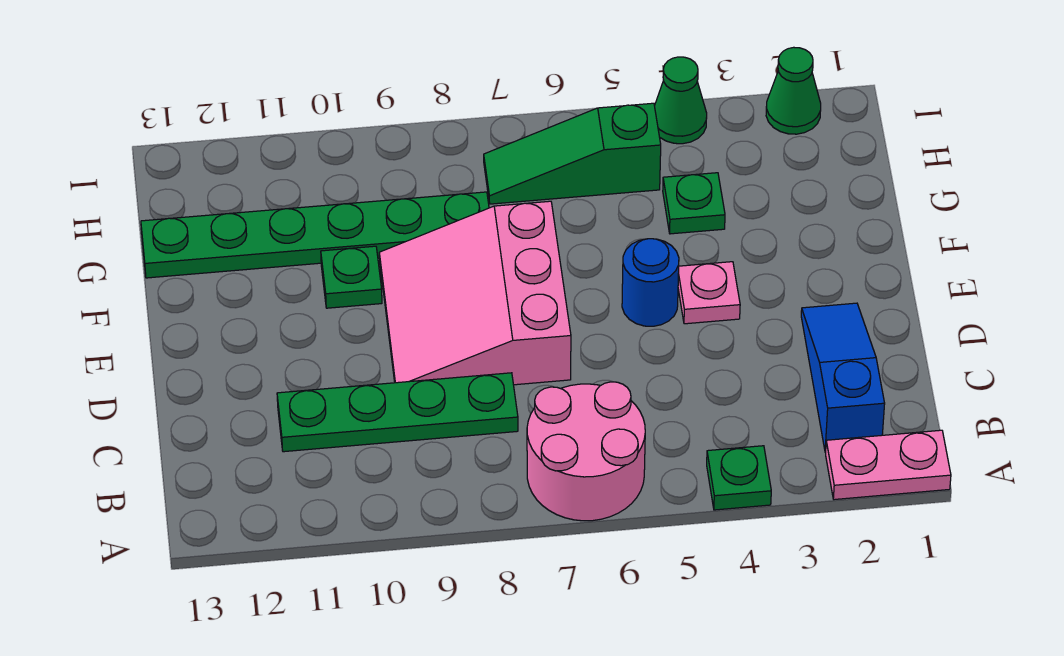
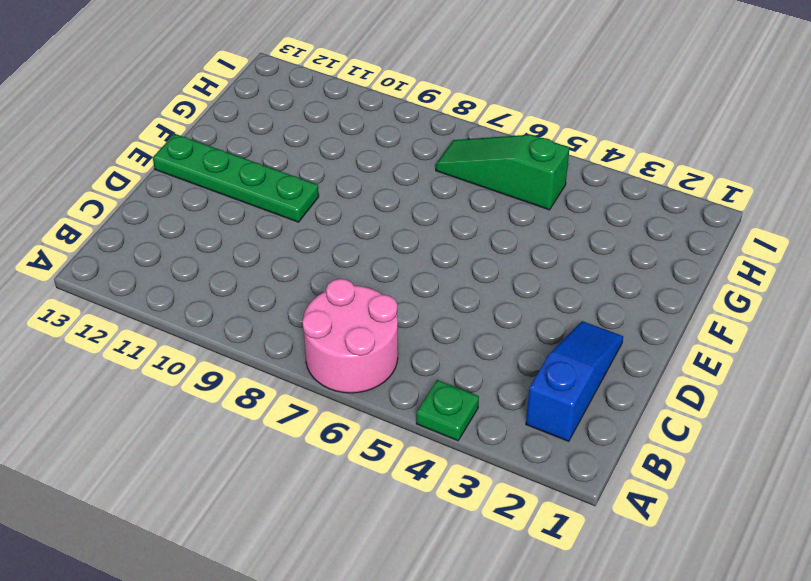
green 1x4 plate [153,134,319,222] -> green 1x4 plate moved to [277,373,518,452]
none -> pink 1x2 plate [826,430,951,500]
none -> pink 3x3 slope [379,201,571,385]
none -> pink 1x1 plate [678,262,740,324]

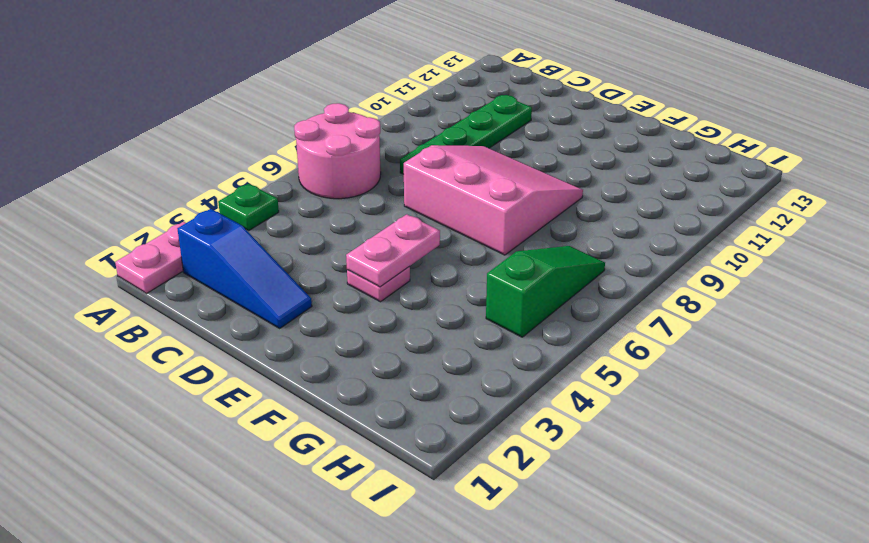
pink 1x2 plate [346,214,440,287] -> none
none -> blue 1x1 round brick [622,239,679,326]
none -> green 1x1 plate [321,246,382,308]
none -> green 1x1 plate [663,173,725,234]

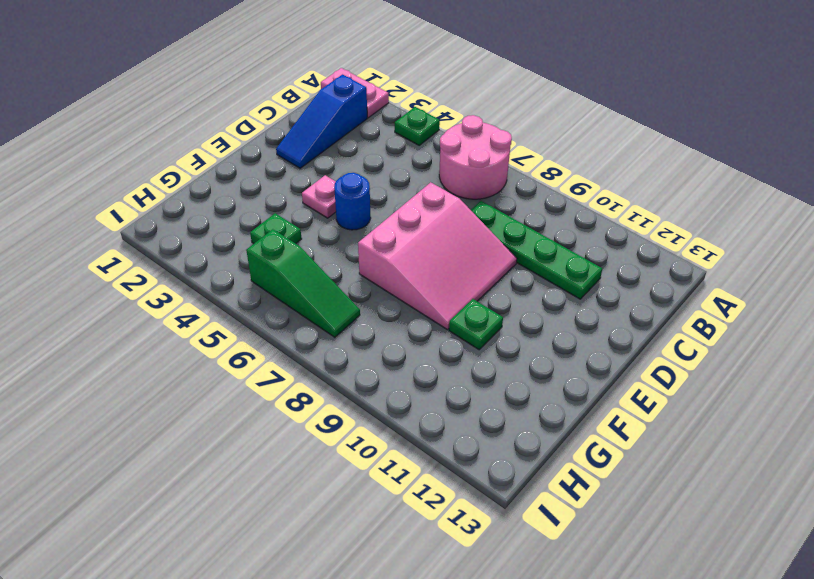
none -> green 1x6 plate [141,192,489,278]
none -> green 1x1 cone [766,47,821,134]
none -> green 1x1 cone [655,57,707,144]

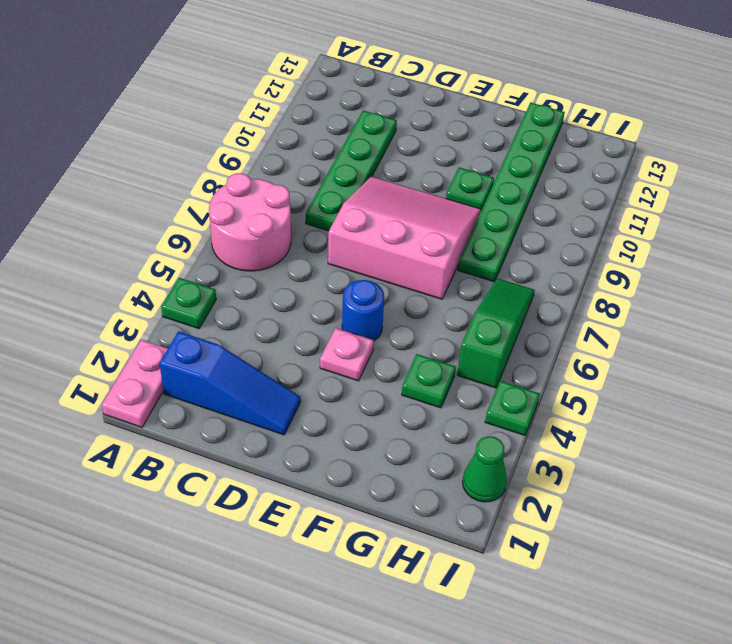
green 1x1 plate [485,381,540,435] -> green 1x1 cone [655,57,707,144]

